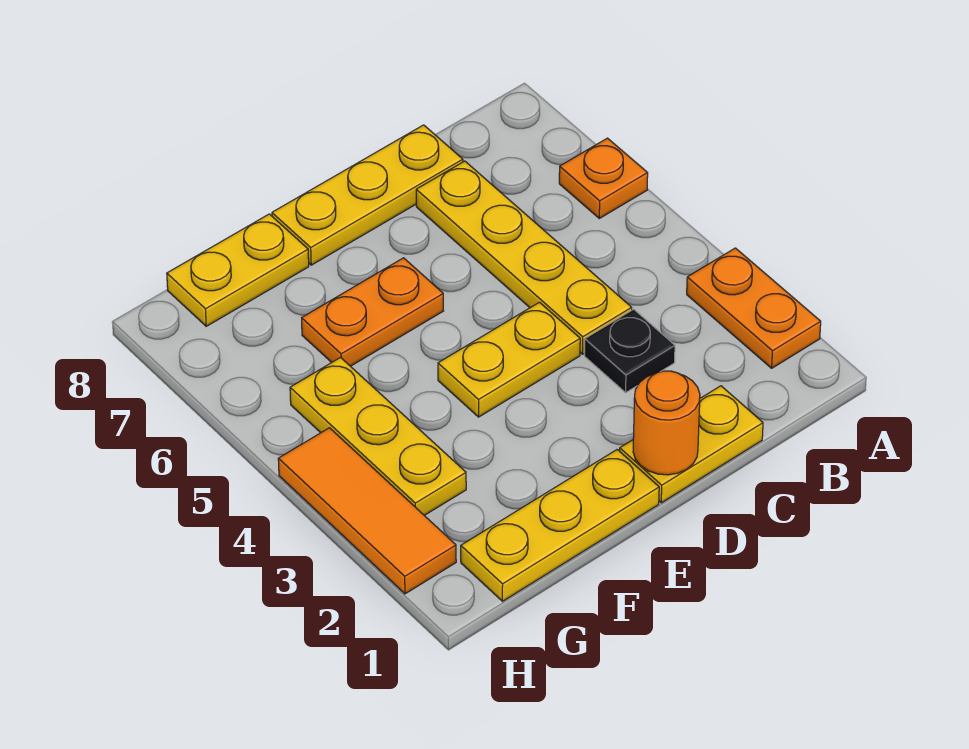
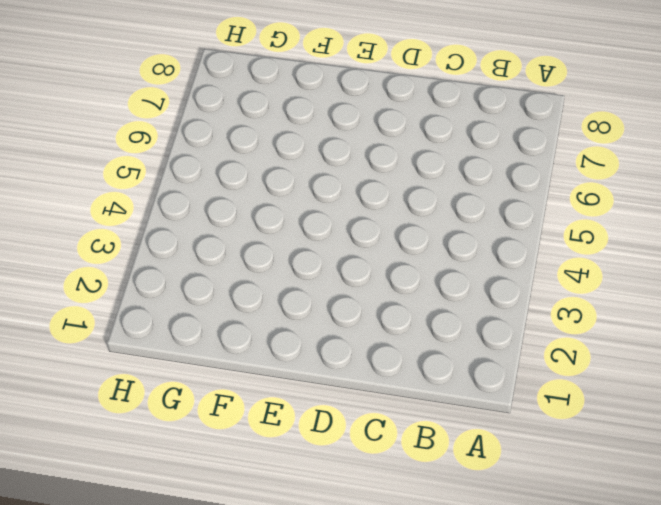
none -> orange 1x2 plate [687,248,821,368]
none -> orange 1x1 plate [559,138,648,218]
none -> yellow 1x2 plate [620,386,763,503]

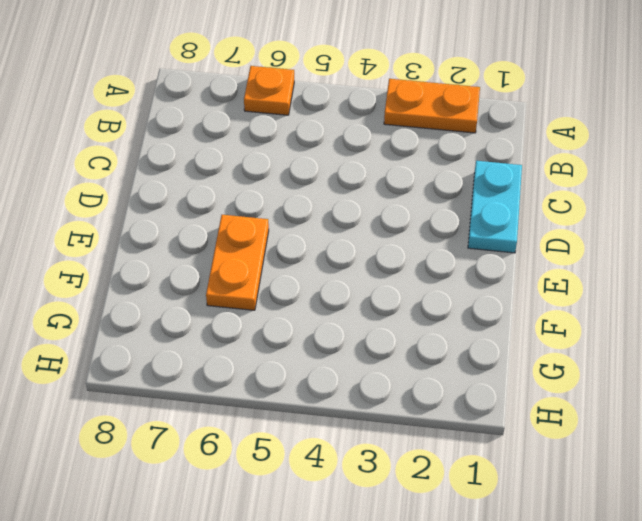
cyan 1x2 plate [468,161,522,253] -> yellow 1x2 plate [620,386,763,503]
none -> black 1x1 plate [585,309,675,393]
none -> yellow 1x4 plate [416,161,632,354]
none -> yellow 1x3 plate [272,125,463,265]

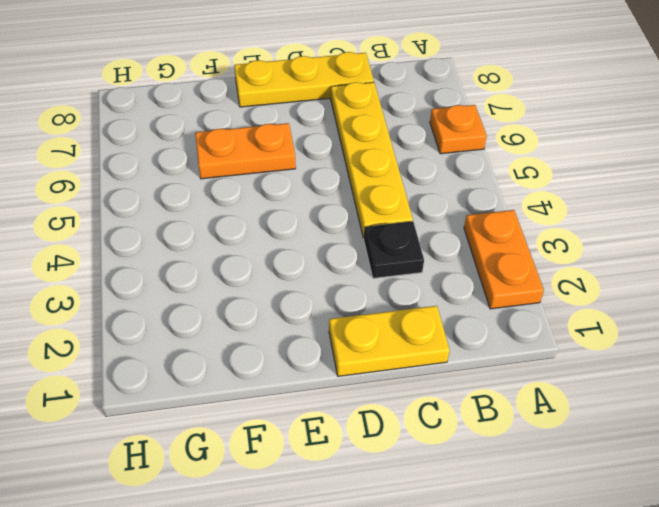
none -> yellow 1x2 plate [438,302,580,417]
none -> yellow 1x3 plate [461,450,659,601]
none -> yellow 1x2 plate [167,214,309,326]

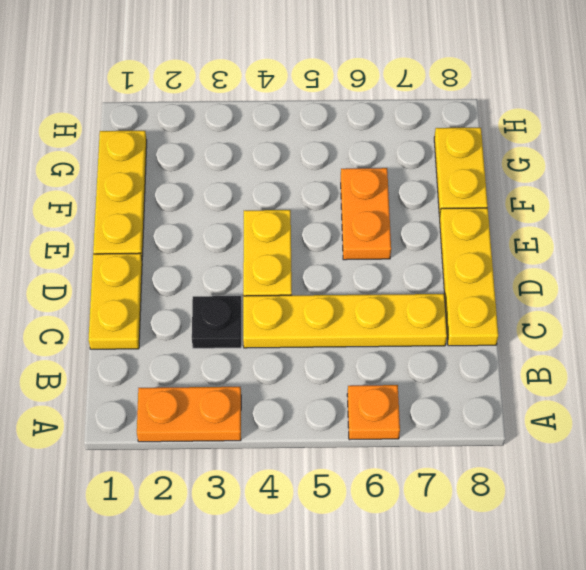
none -> yellow 1x3 plate [290,358,466,515]
none -> orange 1x3 tile [278,428,456,594]
none -> orange 1x1 round brick [633,371,700,475]

